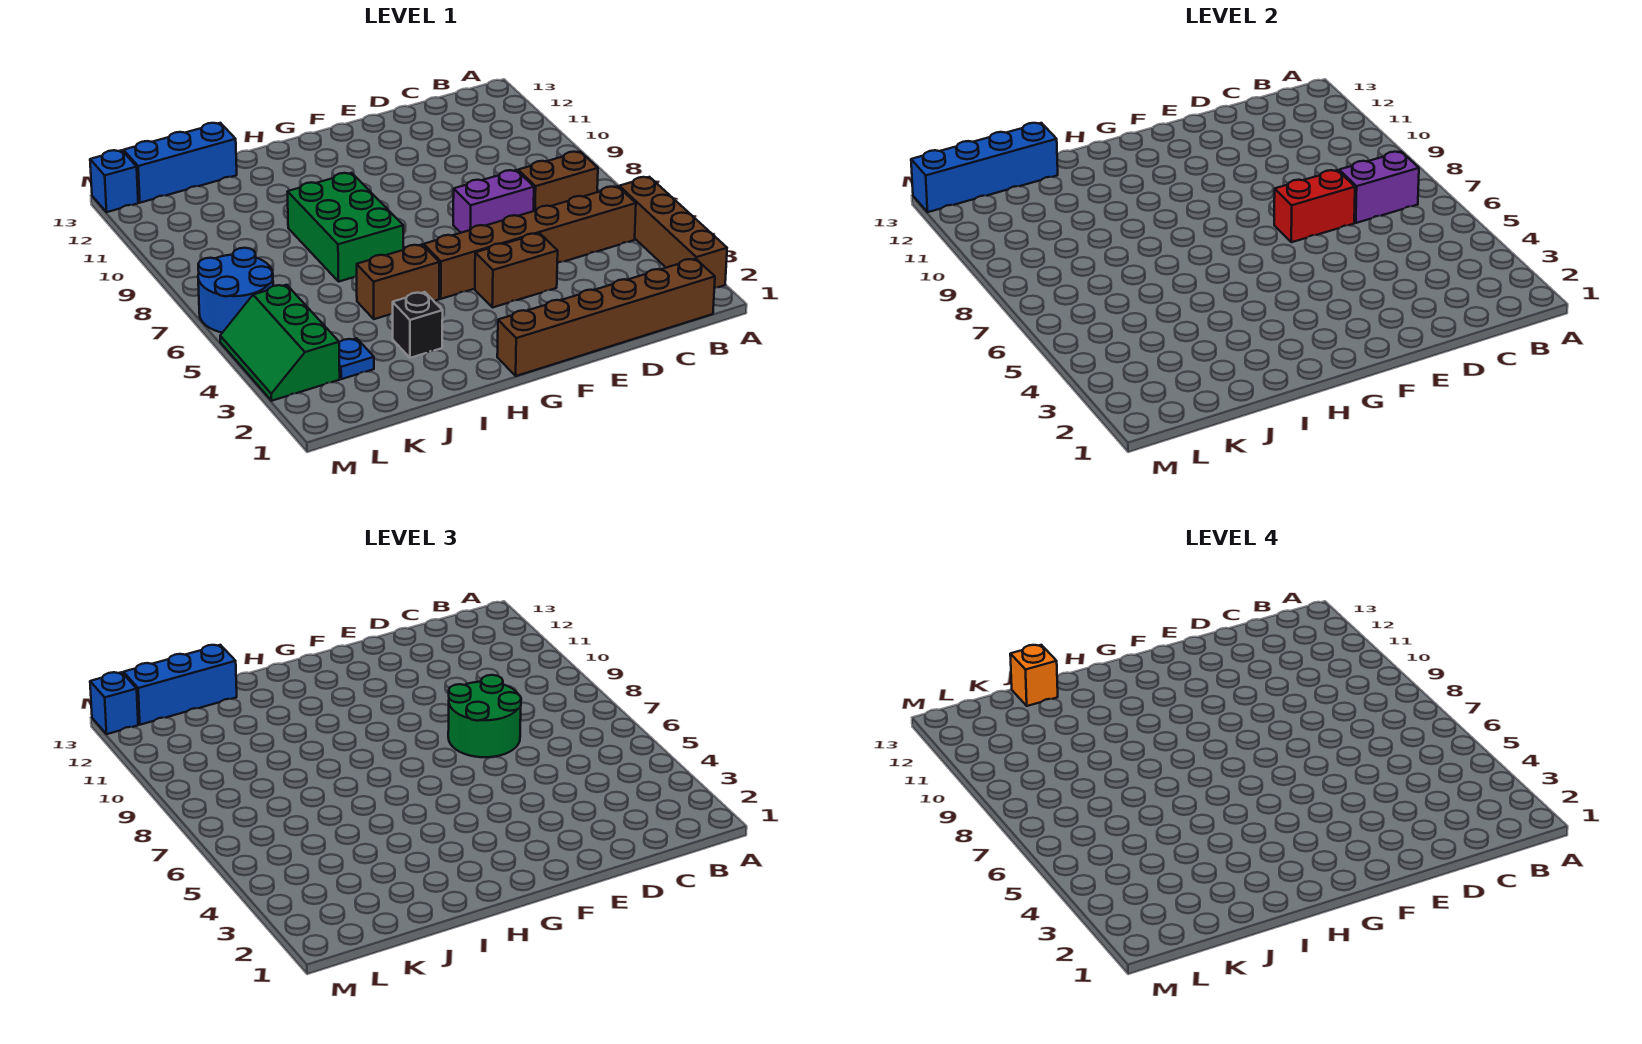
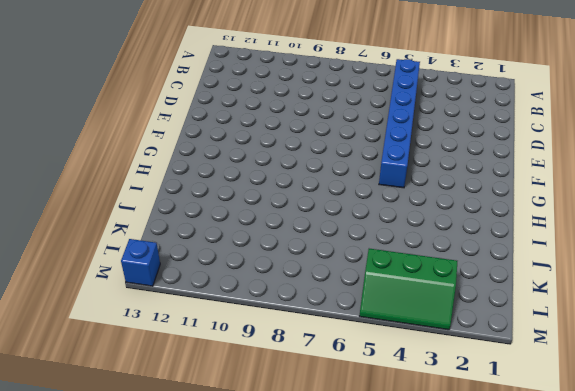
blue 1x6 brick [379,59,420,188] -> brown 1x6 brick [424,186,636,299]
none -> brown 1x4 brick [619,177,727,288]
none -> brown 1x6 brick [497,259,715,376]
none -> brown 1x2 brick [518,152,598,211]

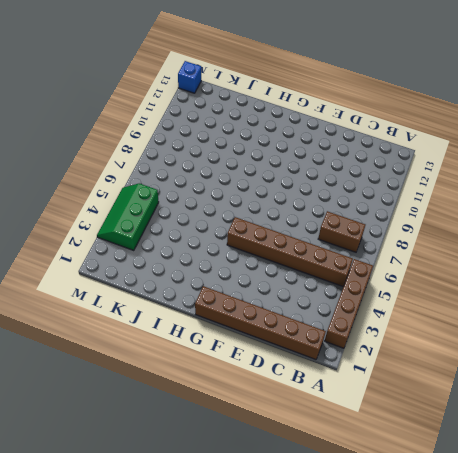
none -> purple 1x2 brick [453,170,534,233]
none -> brown 1x2 brick [475,233,558,308]
none -> brown 1x2 brick [357,245,439,319]

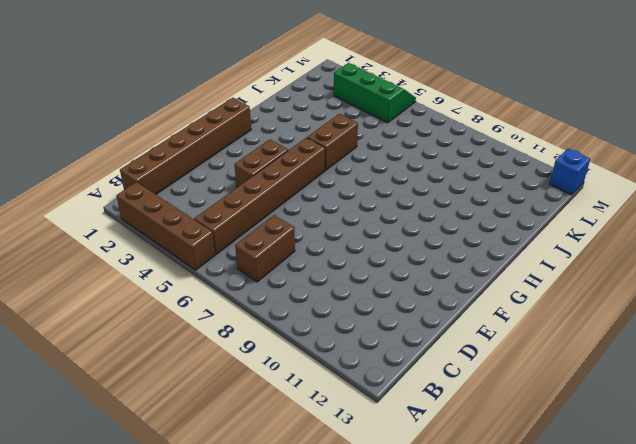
none -> purple 1x2 brick [453,170,534,233]
none -> green 2x3 brick [288,173,403,282]
none -> black 1x1 brick [393,292,443,358]

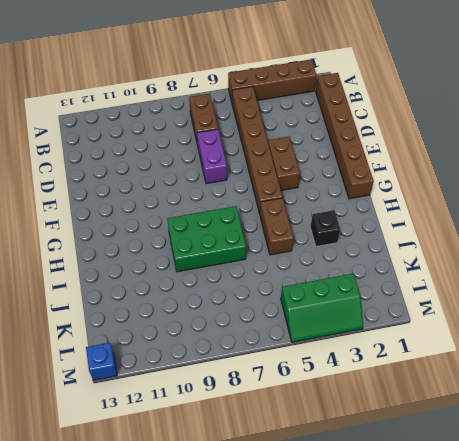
none -> blue 1x3 brick [123,123,237,203]
none -> blue 1x1 plate [339,338,374,379]
none -> blue 2x2 round brick [198,248,273,333]

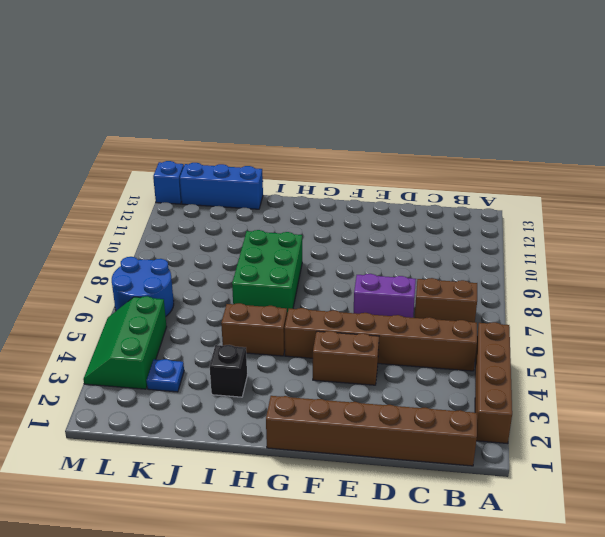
none -> purple 1x2 brick [1339,152,1419,223]
none -> red 1x2 brick [1274,170,1355,242]
none -> blue 1x4 brick [911,123,1058,212]

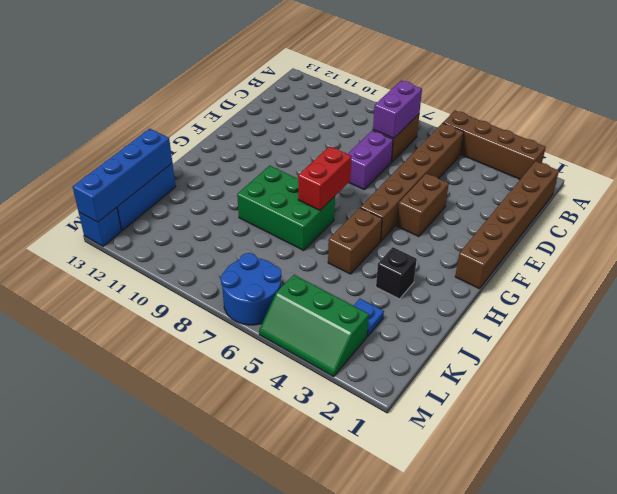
red 1x2 brick [298,146,352,210] -> red 1x2 brick moved to [1274,170,1355,242]
none -> green 2x2 round brick [448,675,521,757]
none -> blue 1x3 brick [123,645,237,725]
none -> blue 1x1 brick [90,672,138,734]

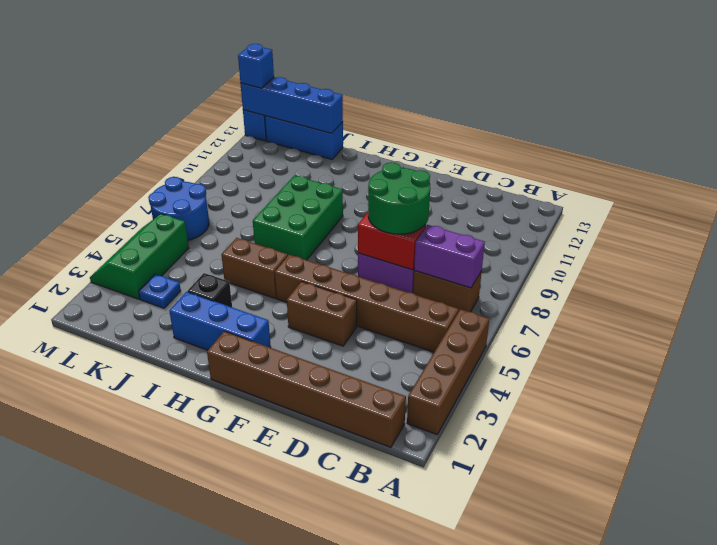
blue 1x3 brick [169,292,271,350] -> blue 1x3 brick moved to [123,645,237,725]
none -> orange 1x1 brick [1010,645,1058,706]

